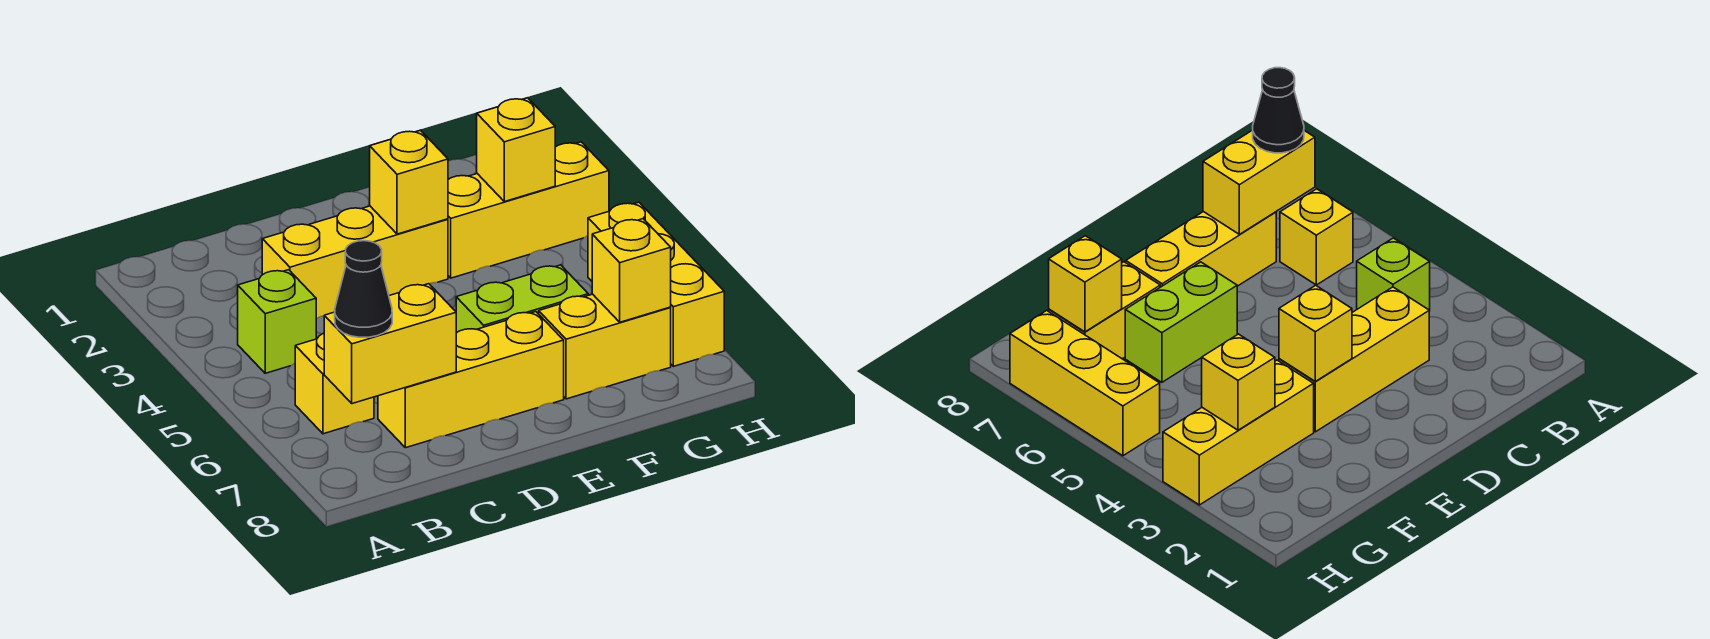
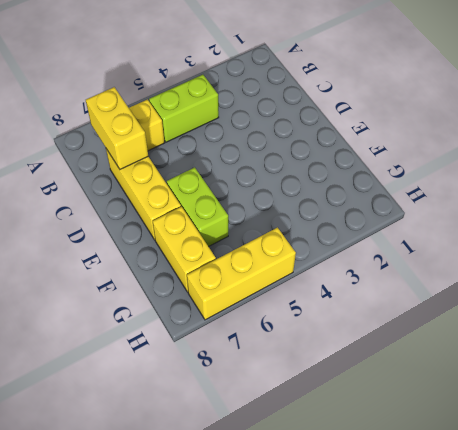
lime 1x2 brick [149,75,219,142] -> lime 1x1 brick [238,270,316,373]
none -> yellow 1x3 brick [262,206,448,319]
none -> yellow 1x3 brick [448,142,609,278]
none -> yellow 1x1 brick [370,130,448,234]

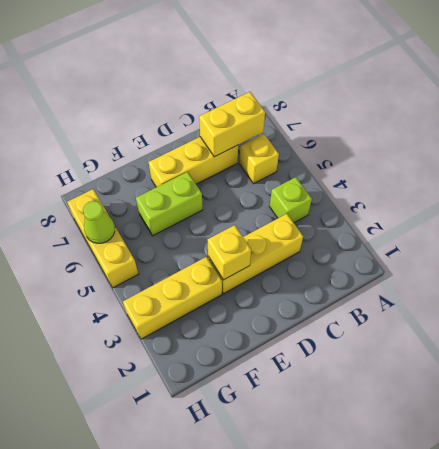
lime 1x1 cone [83,201,115,243] -> none
none -> yellow 1x2 brick [539,294,671,399]
none -> yellow 1x1 brick [477,98,555,202]
none -> yellow 1x1 brick [592,219,671,322]

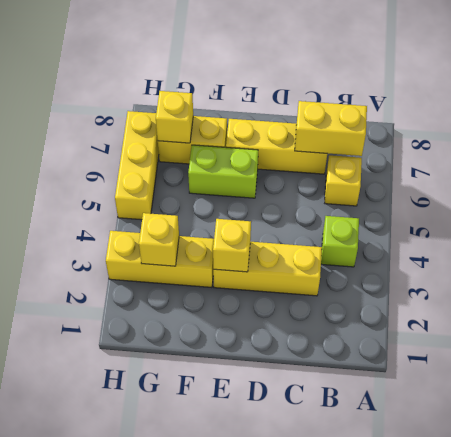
none -> black 1x1 cone [335,241,392,337]

